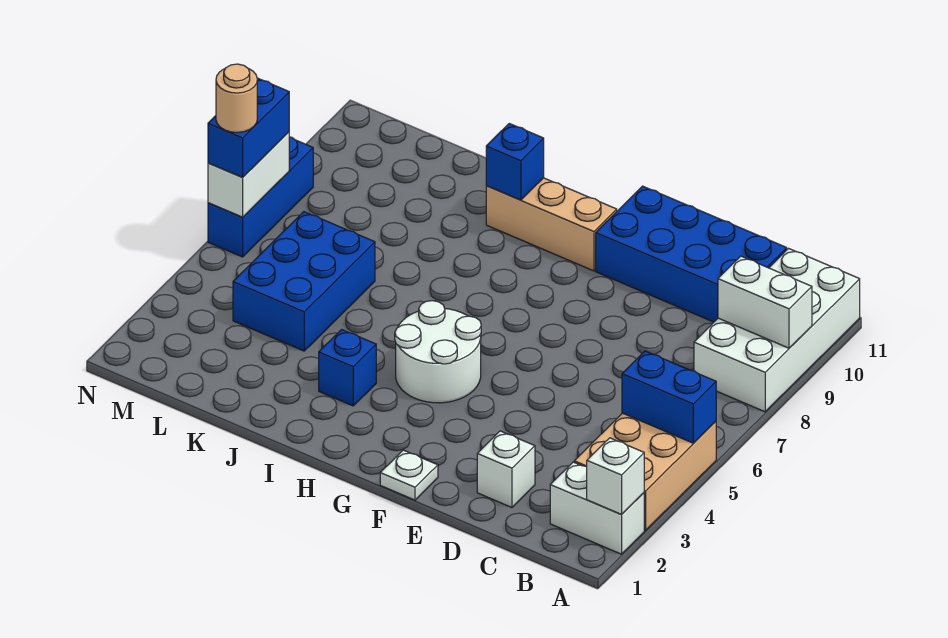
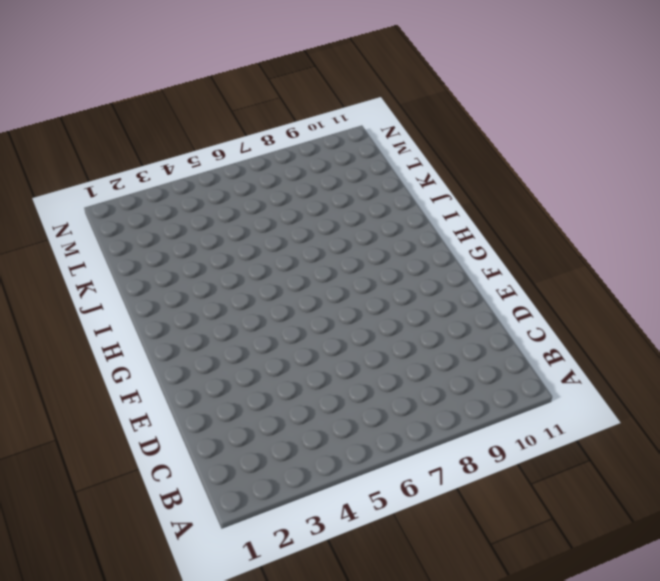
none -> white 1x2 brick [550,462,644,554]
none -> tan 2x3 brick [574,413,716,530]
none -> white 2x4 brick [694,248,860,412]

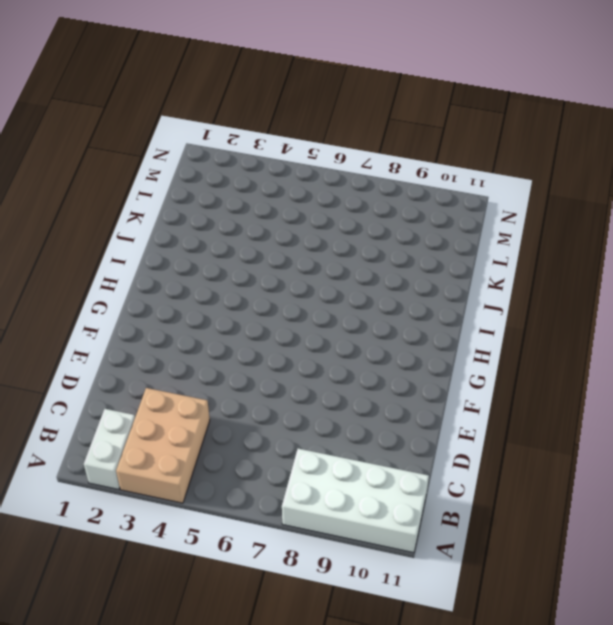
tan 2x3 brick [116,388,210,503] -> tan 2x3 brick turned to [574,413,716,530]
none -> blue 2x4 brick [596,186,787,322]
none -> white 1x1 brick [477,431,535,507]
none -> white 1x1 plate [380,450,438,500]

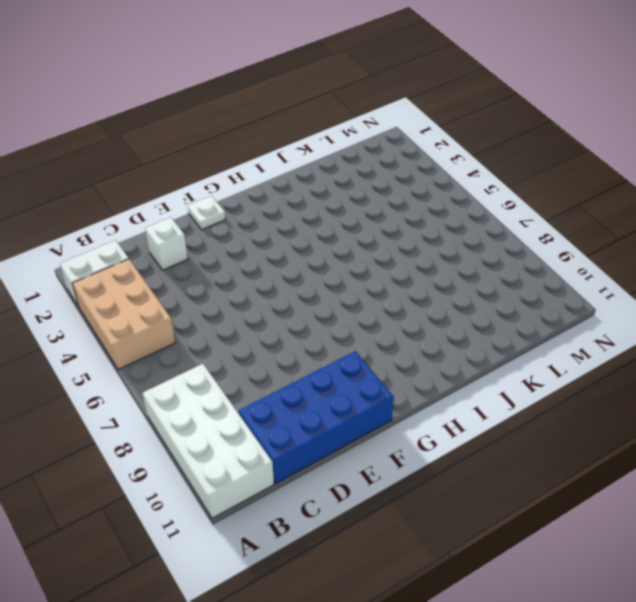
none -> white 2x2 round brick [395,301,481,403]
none -> tan 1x3 brick [486,178,617,271]
none -> blue 1x1 brick [319,329,376,406]

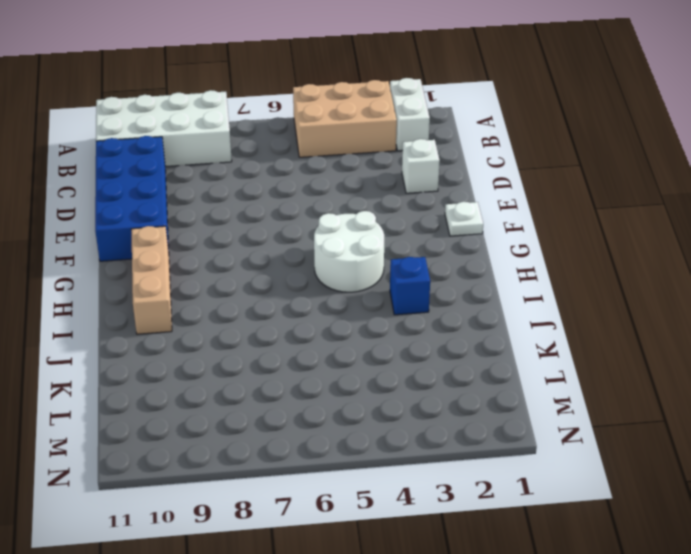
none -> blue 2x3 brick [233,212,375,351]
none -> blue 1x3 brick [208,137,313,257]
none -> white 1x1 brick [587,438,644,515]

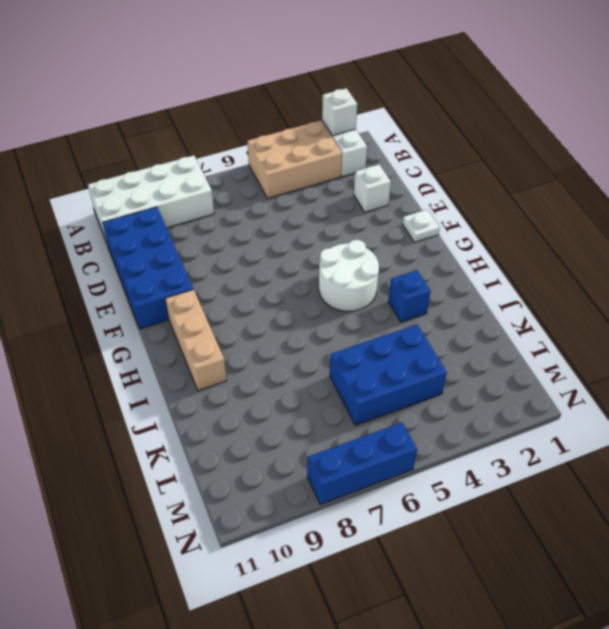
none -> blue 1x2 brick [622,351,716,443]
none -> white 1x2 brick [718,256,812,348]
none -> blue 1x1 brick [486,124,544,200]

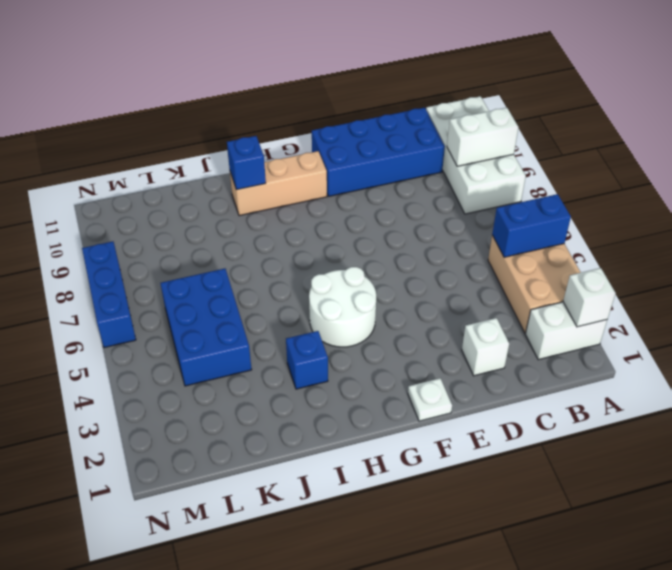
none -> white 1x2 brick [208,132,289,217]
none -> blue 1x2 brick [208,78,289,177]
none -> tan 1x1 round brick [216,64,257,132]

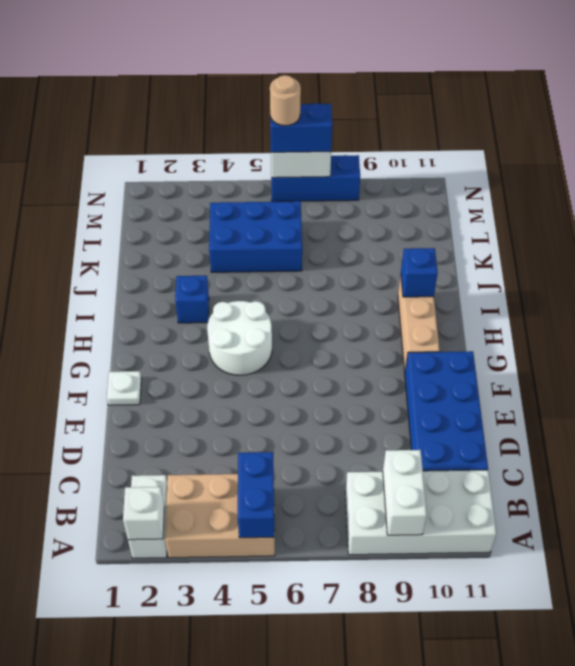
none -> white 1x1 brick [477,431,535,507]

